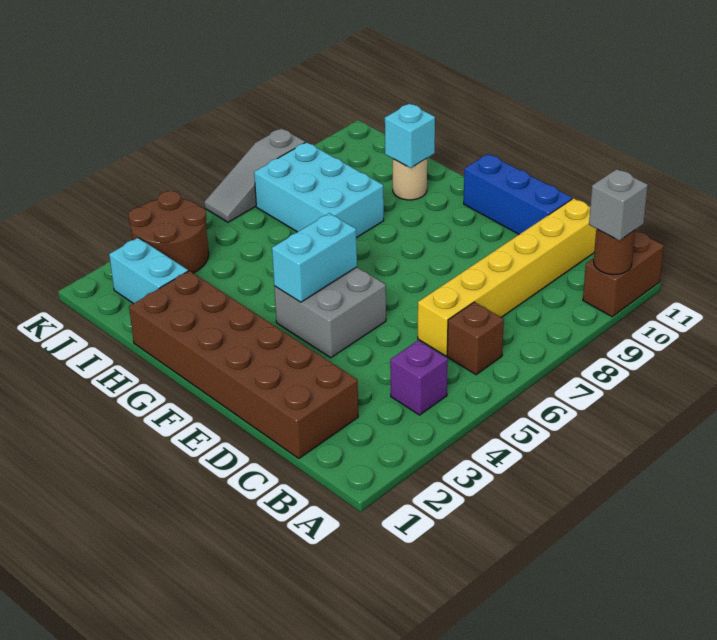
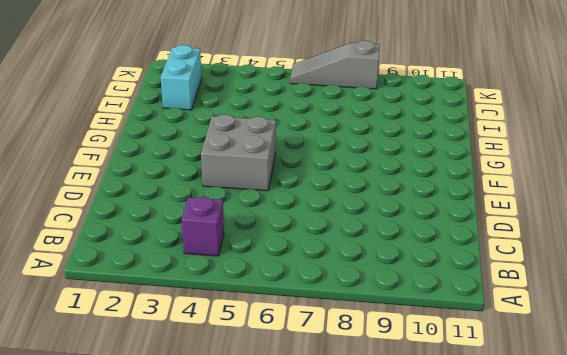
none -> brown 1x2 brick [583,230,664,317]
none -> brown 1x1 brick [447,302,504,375]
none -> brown 2x6 brick [129,271,358,458]

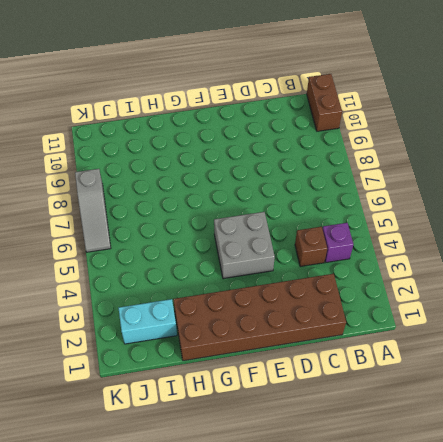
brown 1x1 brick [295,227,327,267] -> brown 1x1 brick moved to [447,302,504,375]
none -> yellow 1x6 brick [418,198,596,356]
none -> blue 1x3 brick [464,154,572,234]
none -> cyan 2x3 brick [254,142,384,238]

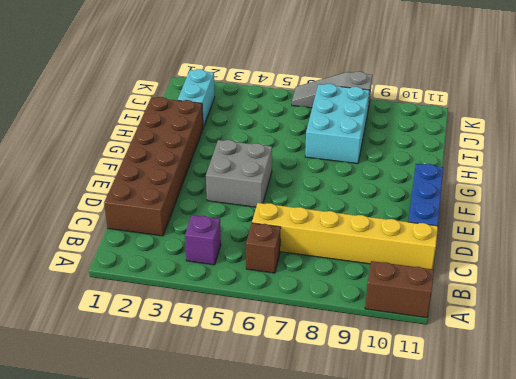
none -> tan 1x1 round brick [393,158,427,200]
none -> brown 2x2 round brick [129,191,209,273]
none -> brown 1x1 round brick [594,229,635,275]

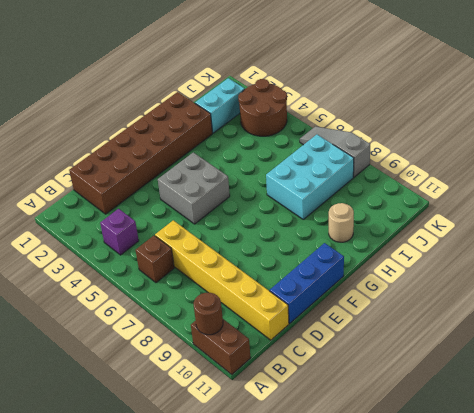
none -> cyan 1x2 brick [272,213,357,302]
none -> cyan 1x1 brick [385,104,435,168]
none -> grey 1x1 brick [589,169,648,241]

